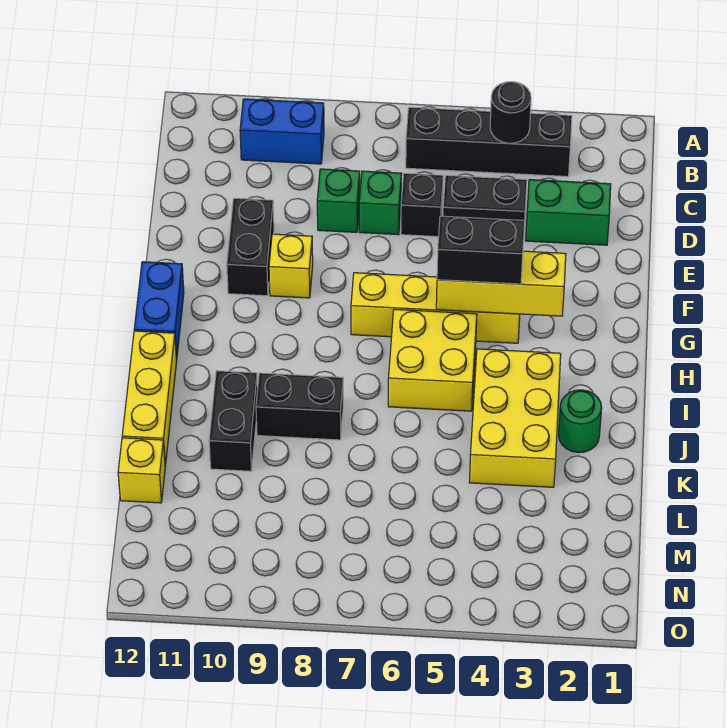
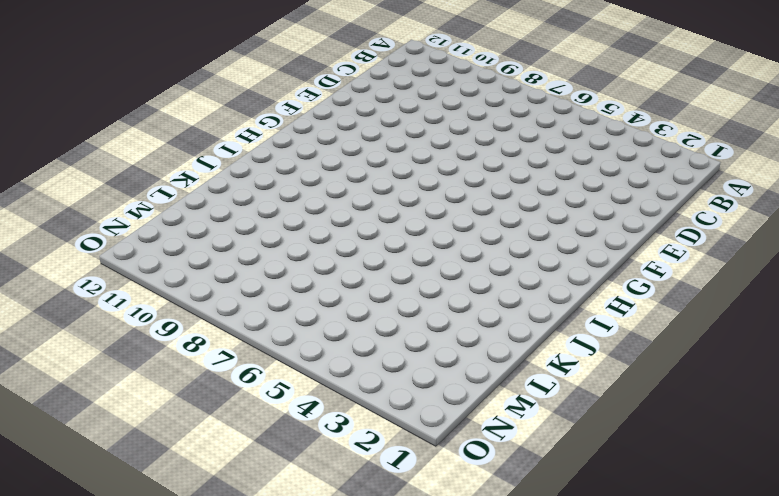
none -> black 1x4 brick [406,107,572,177]
none -> blue 1x2 brick [240,99,324,164]
none -> green 1x2 brick [526,180,611,245]

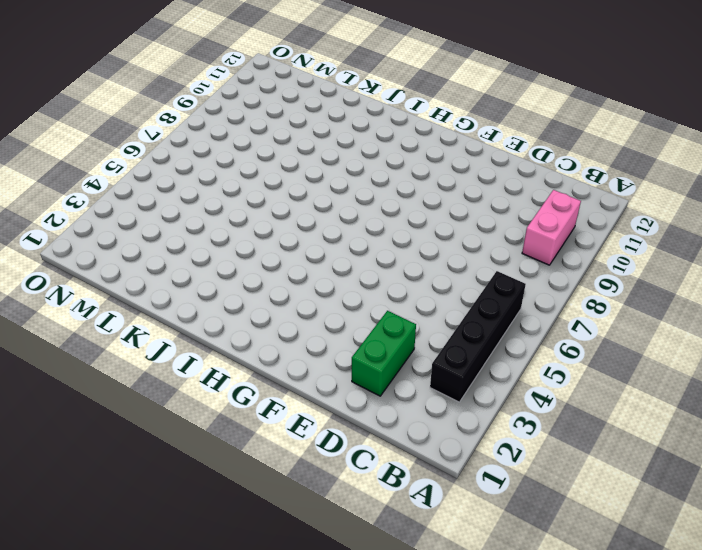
pink 1x2 brick [522,190,581,265] -> blue 1x2 brick [240,99,324,164]
none -> black 1x2 brick [443,175,527,226]
none -> black 1x1 brick [401,173,443,237]
none -> green 1x1 brick [359,171,402,235]

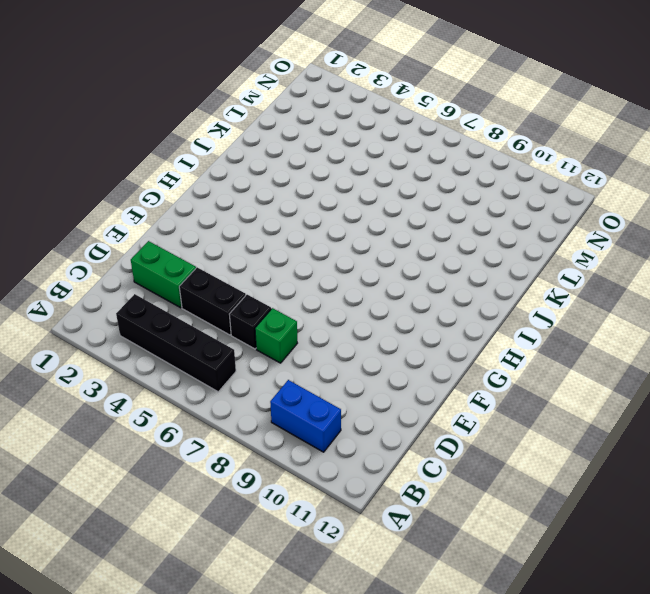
none -> green 1x1 brick [317,169,360,232]
none -> black 1x2 brick [227,198,274,296]
none -> yellow 1x1 brick [269,234,313,298]

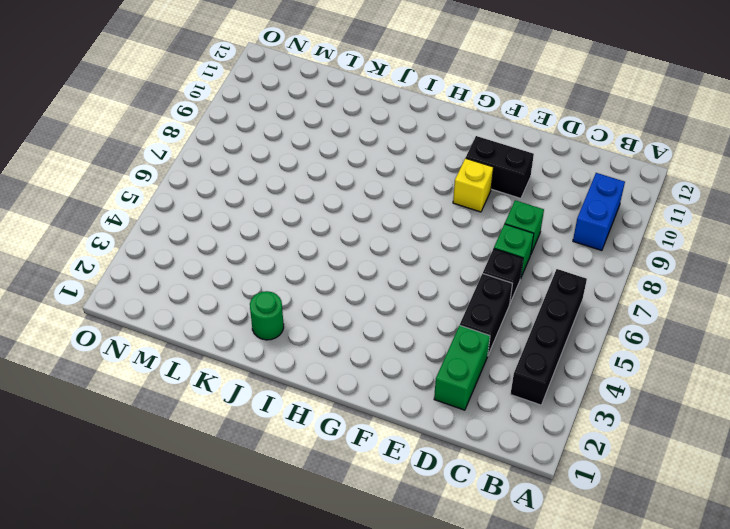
none -> yellow 1x4 brick [351,273,520,343]
none -> blue 1x2 brick [134,262,184,360]
none -> yellow 2x2 brick [388,309,477,411]

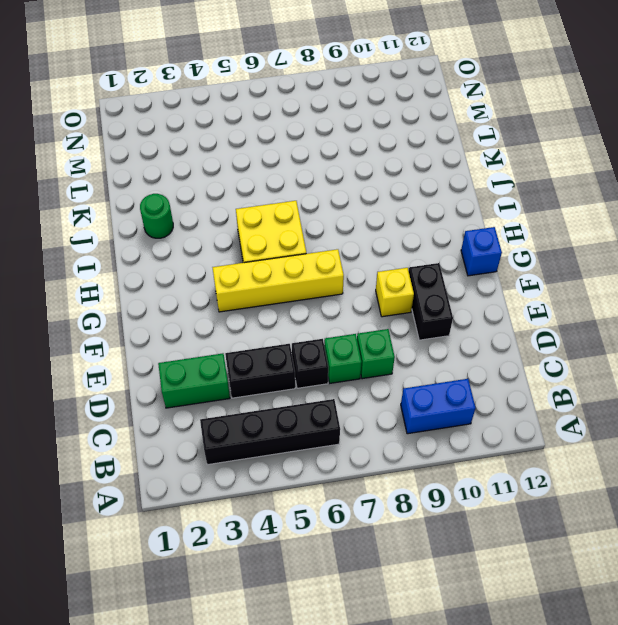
blue 1x1 brick [461,227,502,276] -> blue 1x2 brick [134,262,184,360]
none -> yellow 2x3 brick [469,349,561,487]
none -> yellow 1x3 brick [122,331,177,466]
none -> black 1x2 brick [256,373,343,440]

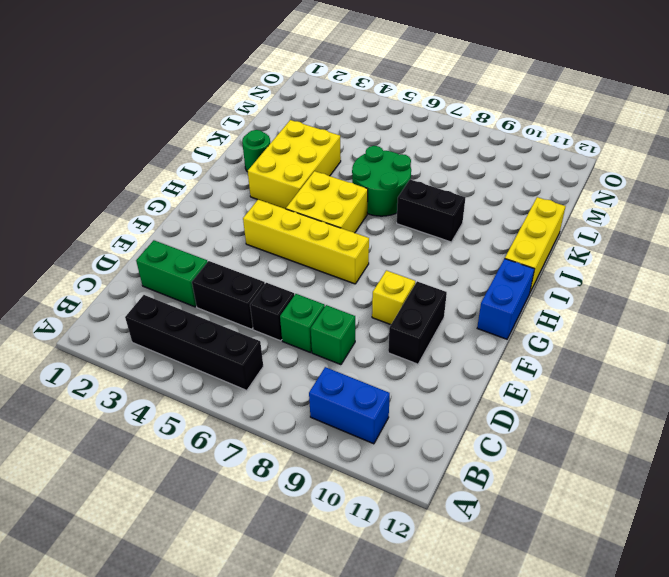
green 2x2 round brick [352,146,411,216] -> none
none -> black 1x2 brick [209,371,258,471]
none -> yellow 1x1 brick [118,438,165,503]
none -> black 1x1 round brick [490,82,531,143]

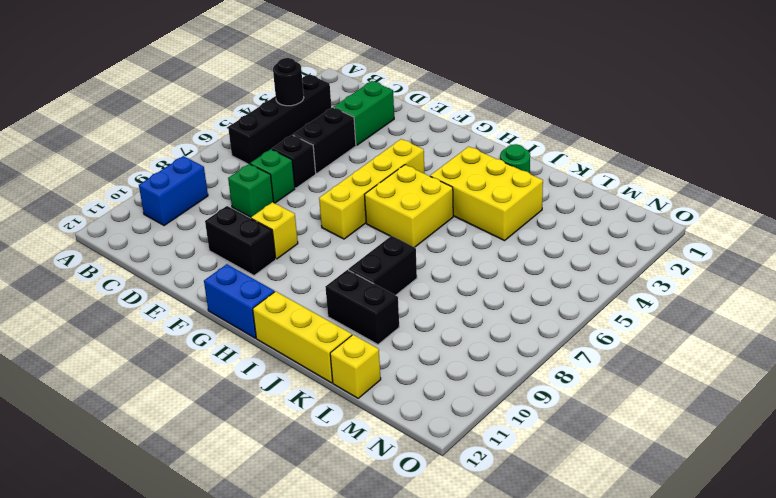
none -> yellow 1x3 brick [436,251,566,316]
none -> black 1x2 brick [437,216,524,284]

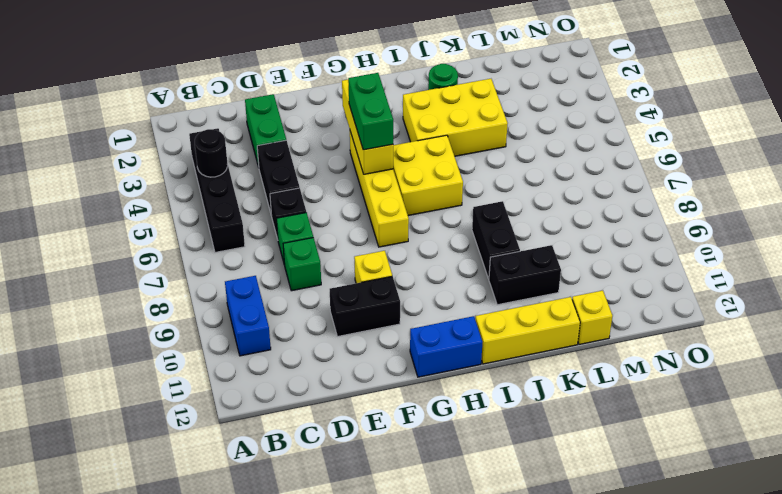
green 1x2 brick [348,73,393,150] -> black 1x2 brick [437,216,524,284]

